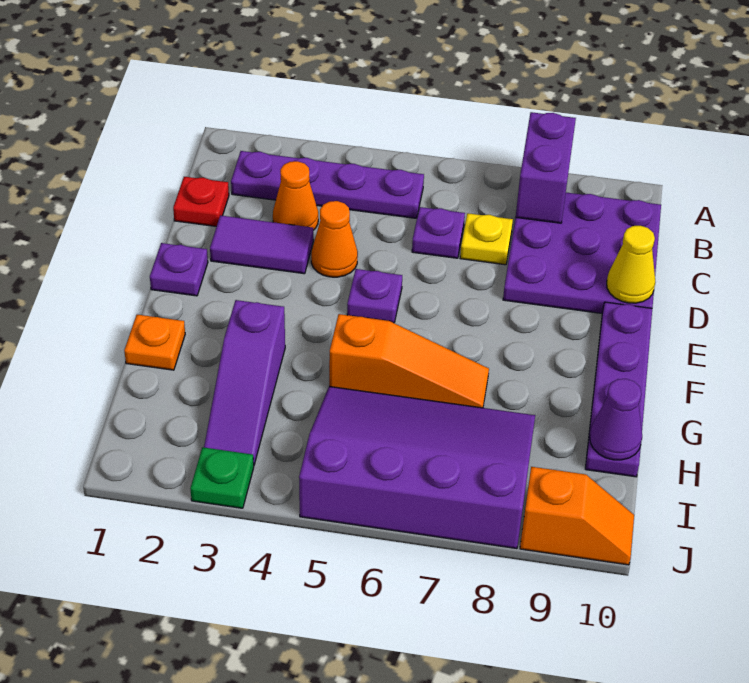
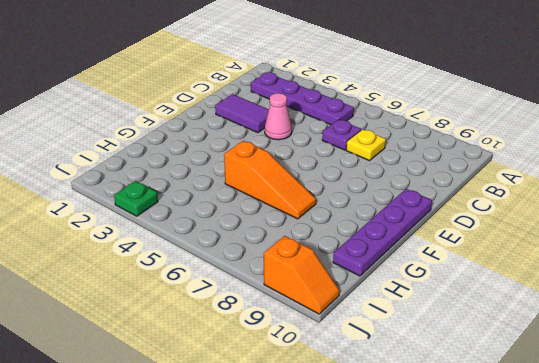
pink 1x1 cone [265,93,292,140] -> orange 1x1 cone [311,201,358,277]
none -> purple 3x3 plate [503,192,661,313]
none -> red 1x1 plate [173,177,229,227]
none -> orange 1x1 cone [273,161,318,230]

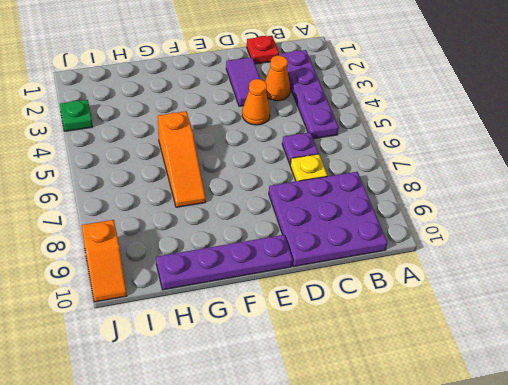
none -> purple 1x1 plate [150,243,208,296]
none -> purple 1x1 plate [347,269,402,323]
none -> orange 1x1 plate [124,315,185,370]

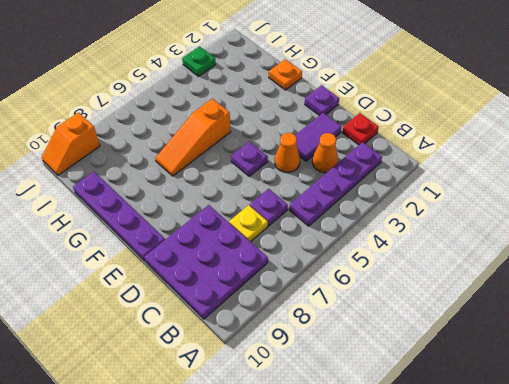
none -> purple 1x3 slope [204,300,285,464]
none -> purple 3x4 slope [299,386,535,549]
none -> purple 1x2 brick [516,112,576,223]

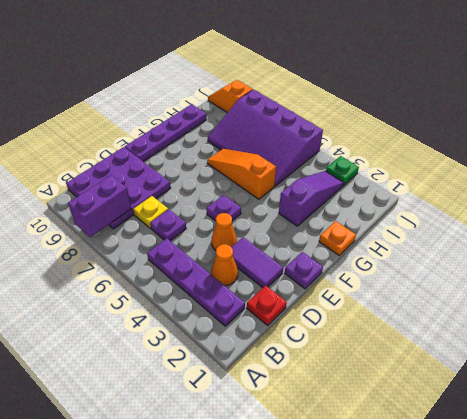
none -> yellow 1x1 cone [607,226,655,303]
none -> purple 1x1 cone [590,379,642,460]

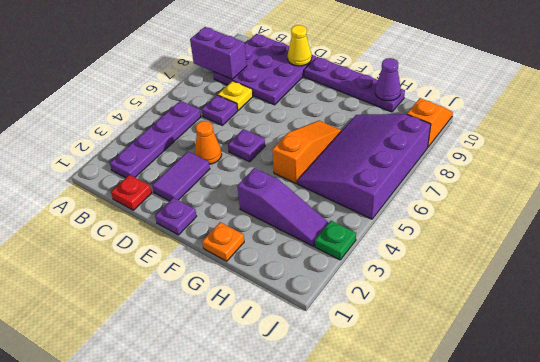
none -> orange 1x1 cone [273,161,318,230]

